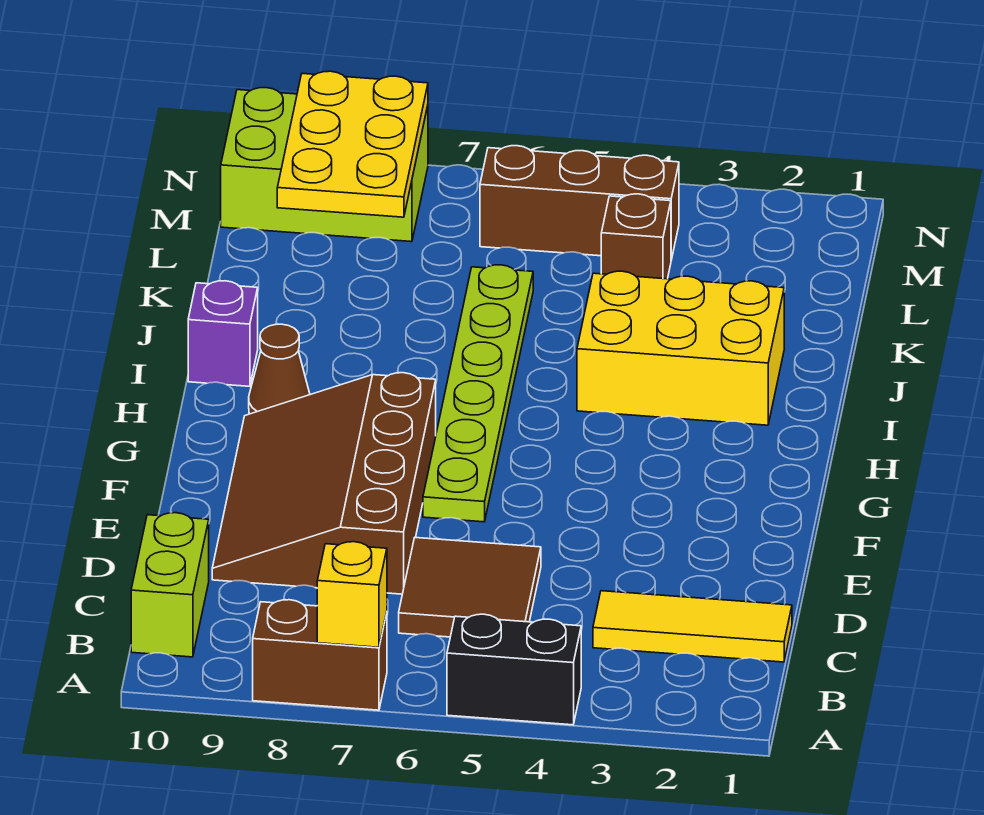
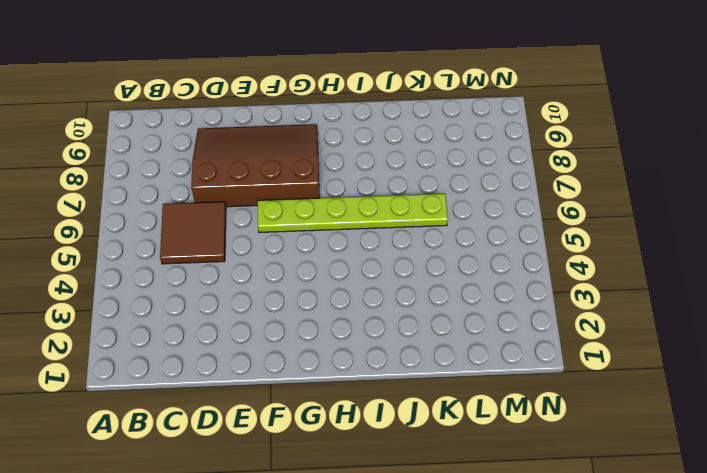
none -> black 1x2 brick [447,614,581,725]
none -> brown 1x2 brick [253,600,387,710]
none -> lime 1x2 brick [131,513,209,657]

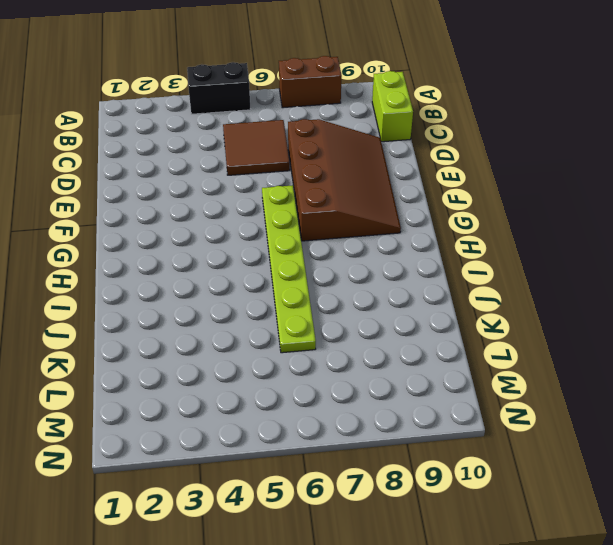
none -> yellow 1x3 tile [593,591,792,662]
none -> brown 1x1 cone [249,324,310,414]
none -> yellow 2x3 brick [577,271,784,425]

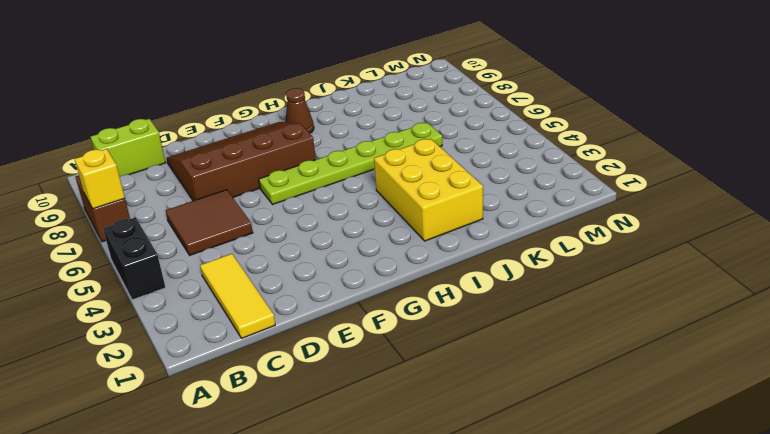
none -> purple 1x1 brick [188,281,258,386]
none -> brown 1x1 brick [601,194,671,279]
none -> brown 1x3 brick [480,146,679,260]

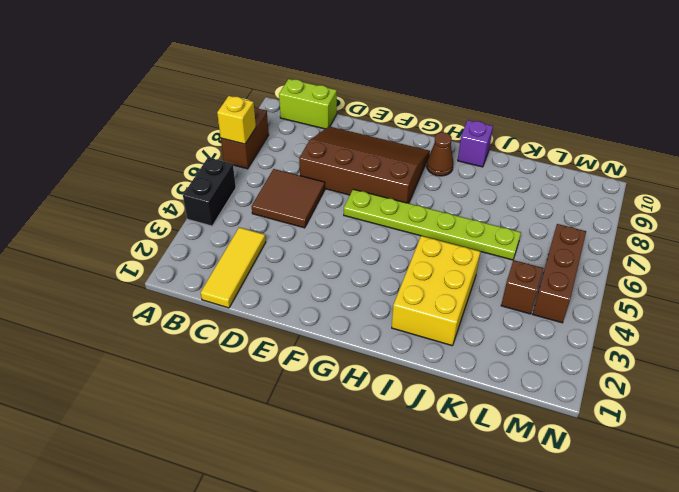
none -> lime 2x3 brick [221,88,428,242]
none -> yellow 2x3 plate [277,71,428,217]

